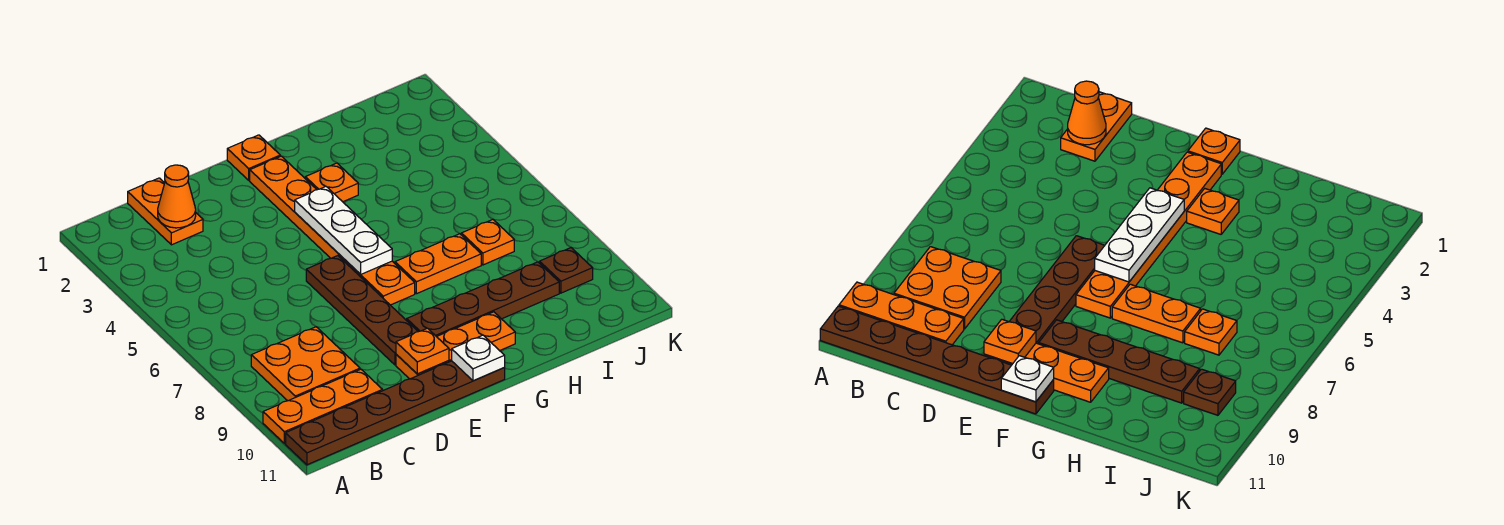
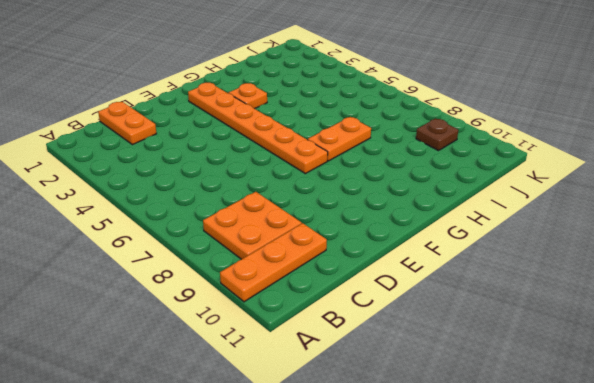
none -> brown 1x6 plate [286,361,505,465]
none -> brown 1x4 plate [306,256,418,365]
none -> orange 1x3 plate [396,312,515,379]

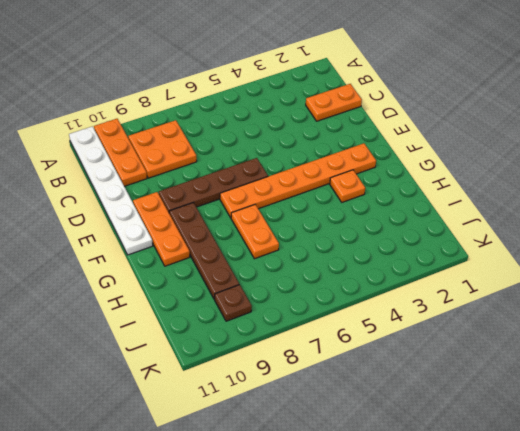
white 1x6 plate [69,126,153,255] -> brown 1x6 plate [286,361,505,465]
none -> orange 1x1 plate [227,135,280,180]
none -> orange 1x1 plate [461,220,514,265]
none -> orange 1x1 cone [158,165,196,228]

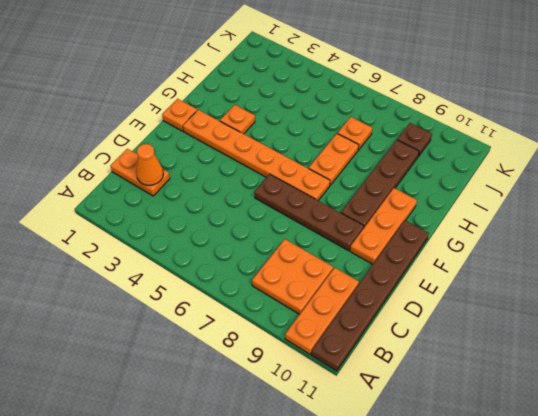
none -> orange 1x1 plate [396,328,449,374]
none -> white 1x3 plate [295,186,392,274]
none -> white 1x1 plate [452,335,505,381]

